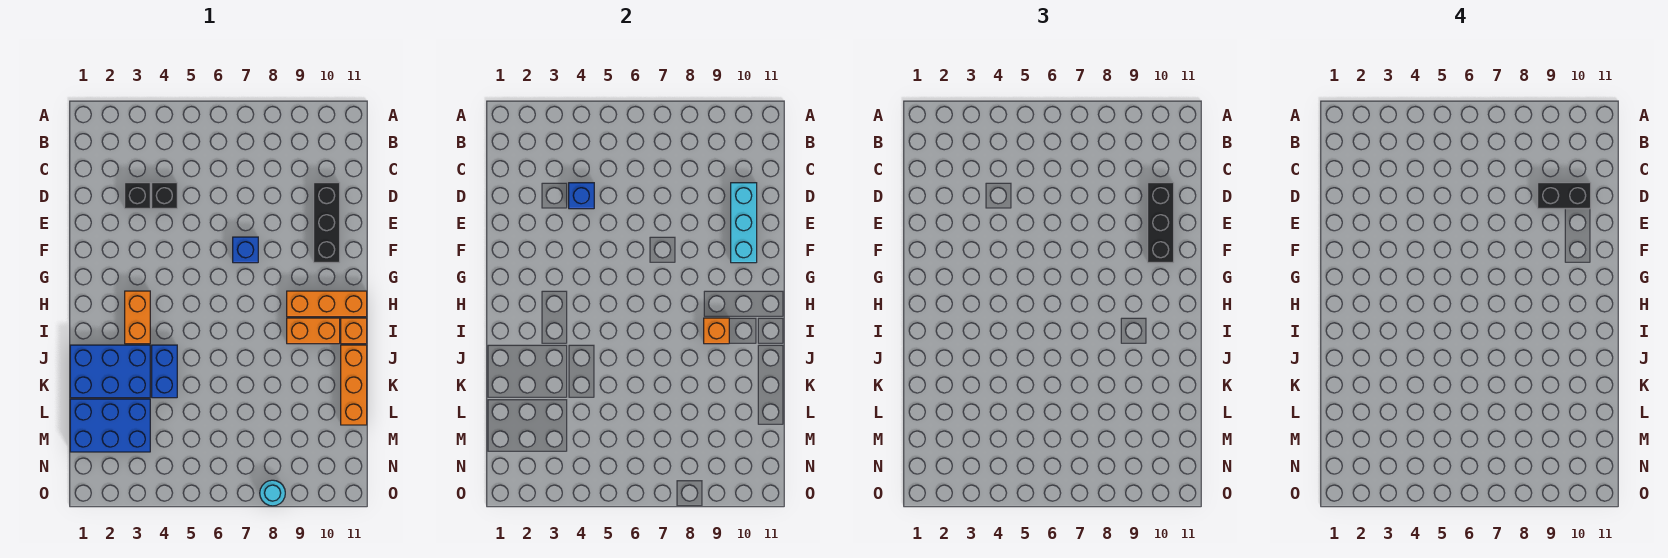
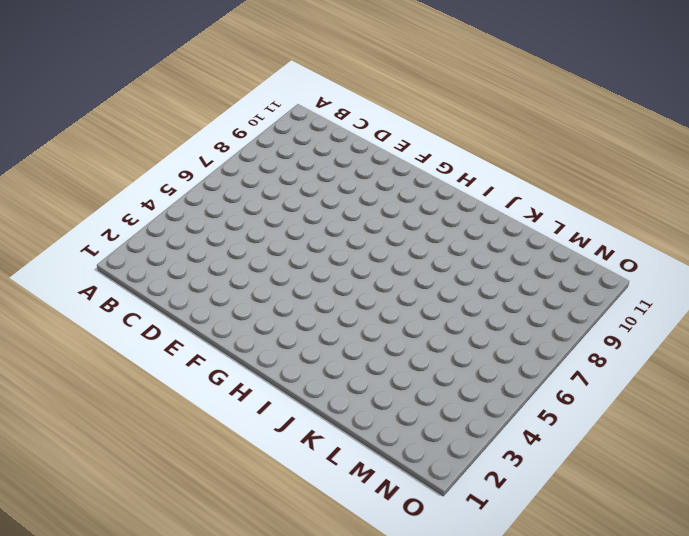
none -> black 1x1 brick [125,183,150,209]
none -> black 1x1 brick [152,183,177,209]
none -> black 1x3 brick [314,183,340,263]

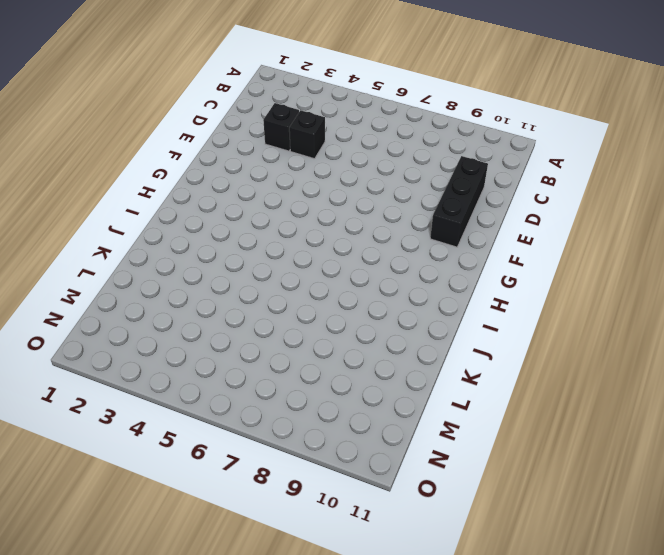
none -> blue 1x1 brick [233,237,258,263]
none -> orange 1x2 brick [125,291,150,344]
none -> orange 1x3 brick [287,291,367,317]

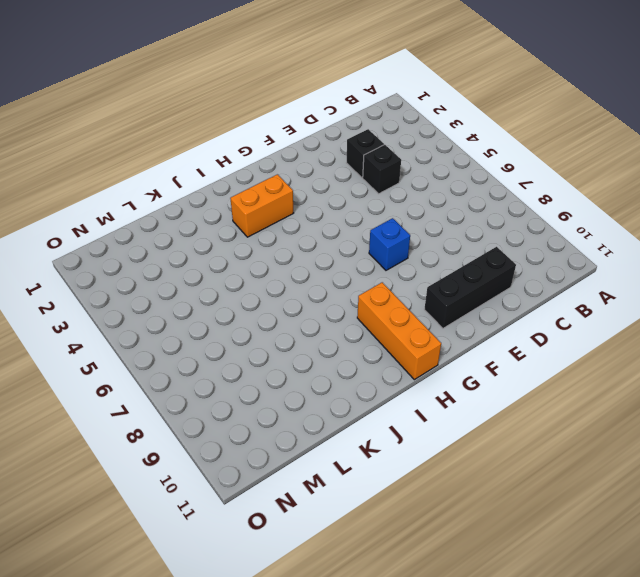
none -> orange 1x2 brick [287,318,340,344]
none -> orange 1x1 brick [341,318,367,344]
none -> blue 2x3 brick [70,345,150,398]

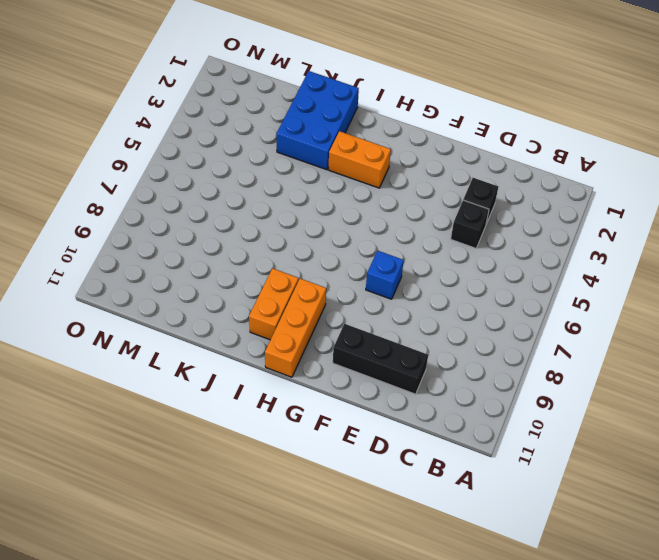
none -> orange 1x1 brick [341,318,367,344]
none -> blue 1x2 brick [152,345,177,398]
none -> orange 1x3 brick [341,345,367,425]

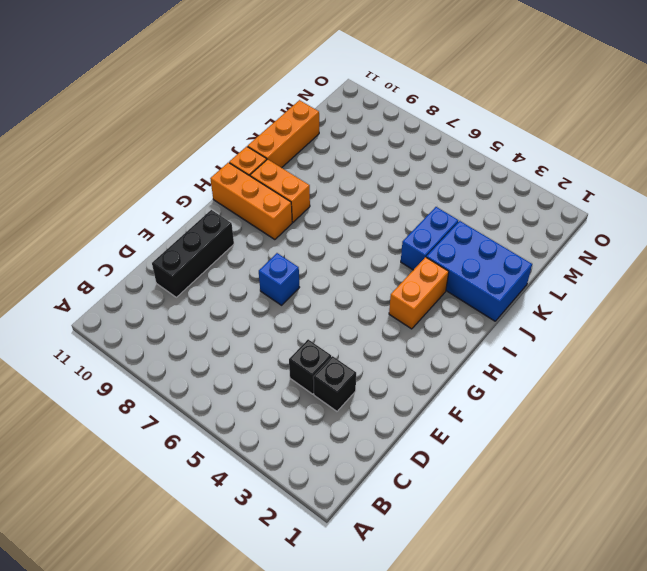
none -> blue 2x3 brick [70,399,150,452]
none -> cyan 1x1 round brick [260,480,285,506]
none -> blue 1x1 brick [569,183,594,209]

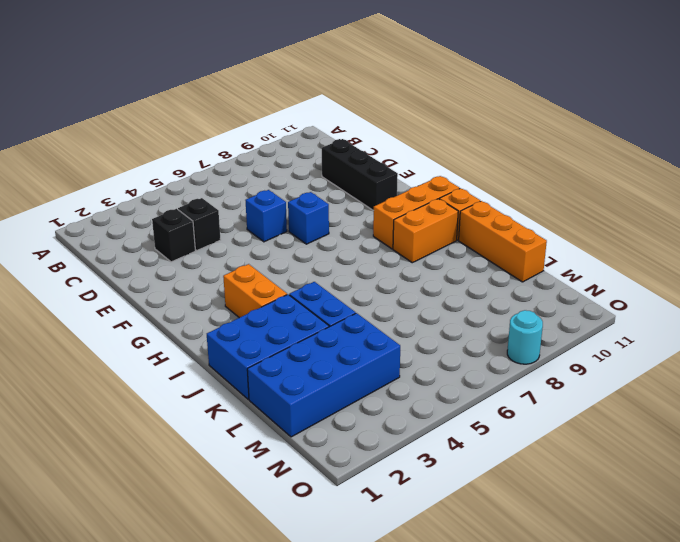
blue 1x1 brick [245,190,287,242] -> blue 1x1 brick moved to [569,183,594,209]
blue 2x4 brick [247,313,400,437] -> blue 2x3 brick [70,399,150,452]
none -> cyan 1x3 brick [731,183,757,263]
none -> orange 1x1 brick [704,318,729,344]
none -> black 1x3 brick [1148,183,1174,263]

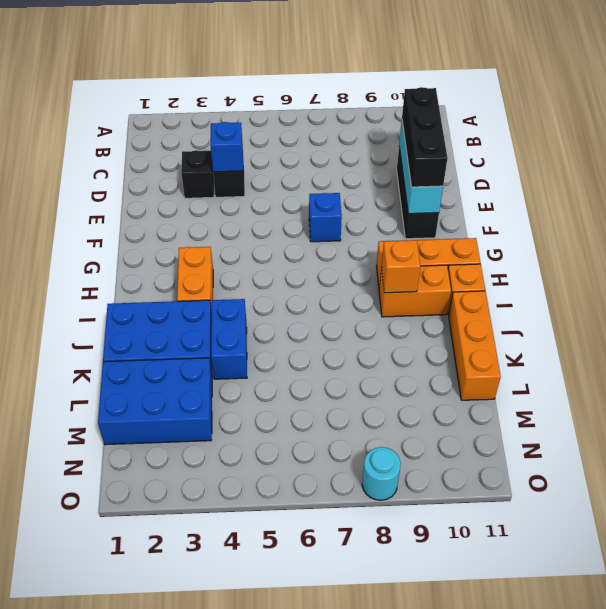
none -> black 1x2 brick [1538,183,1591,209]

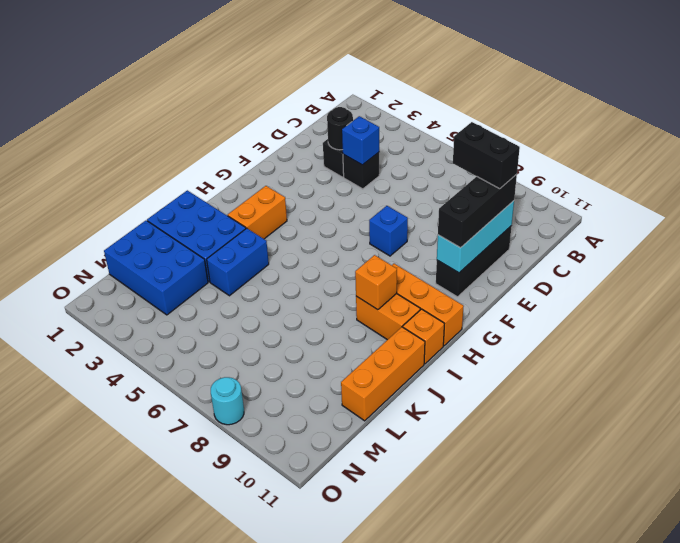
black 1x1 round brick [327,107,353,150] -> none

